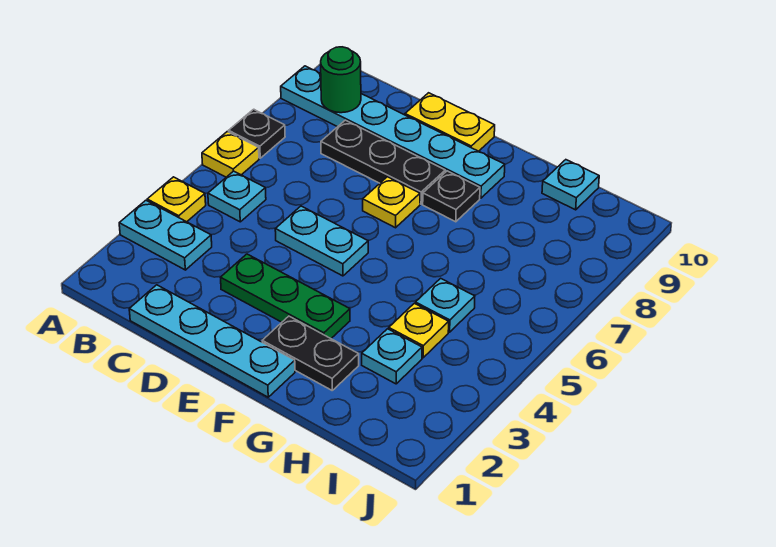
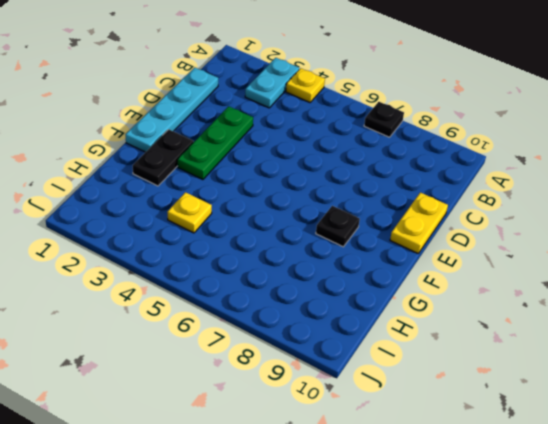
none -> yellow 1x1 plate [202,132,259,177]
none -> cyan 1x6 plate [281,66,505,198]
none -> cyan 1x1 plate [208,171,266,222]

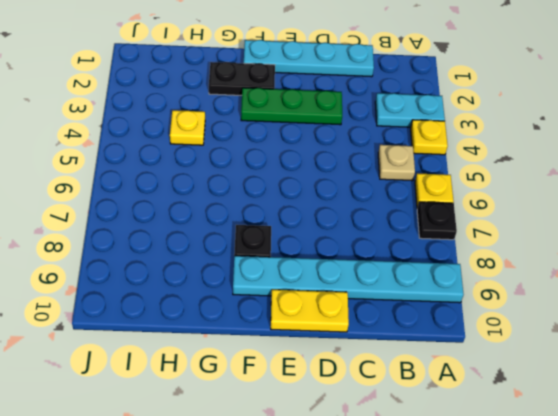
tan 1x1 plate [378,145,415,181] -> cyan 1x1 plate [208,171,266,222]
none -> black 1x3 plate [321,120,445,204]
none -> cyan 1x2 plate [275,206,368,276]
none -> yellow 1x1 plate [363,177,420,228]

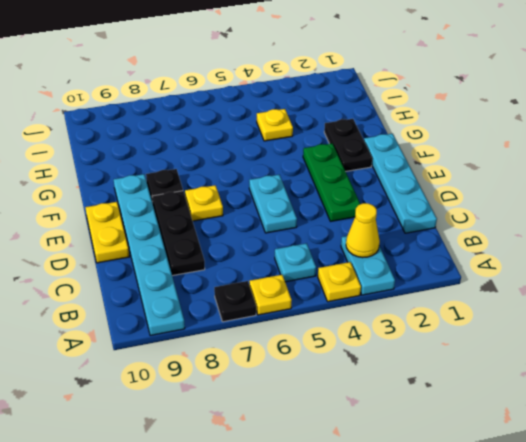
yellow 1x1 cone [346,203,380,258] -> none
none -> cyan 1x1 plate [362,329,422,384]
none -> cyan 1x1 plate [416,278,475,332]
none -> cyan 1x1 plate [542,160,599,210]

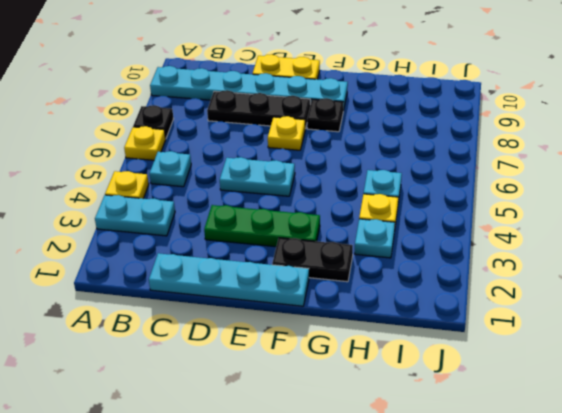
none -> cyan 1x1 plate [542,160,599,210]
none -> green 1x1 round brick [321,47,361,113]

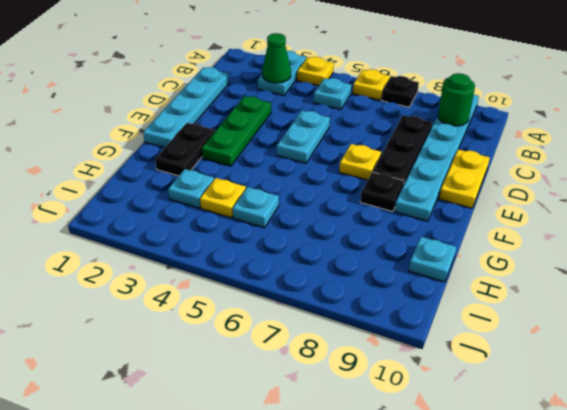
green 1x1 cone [262,33,291,83] -> none

